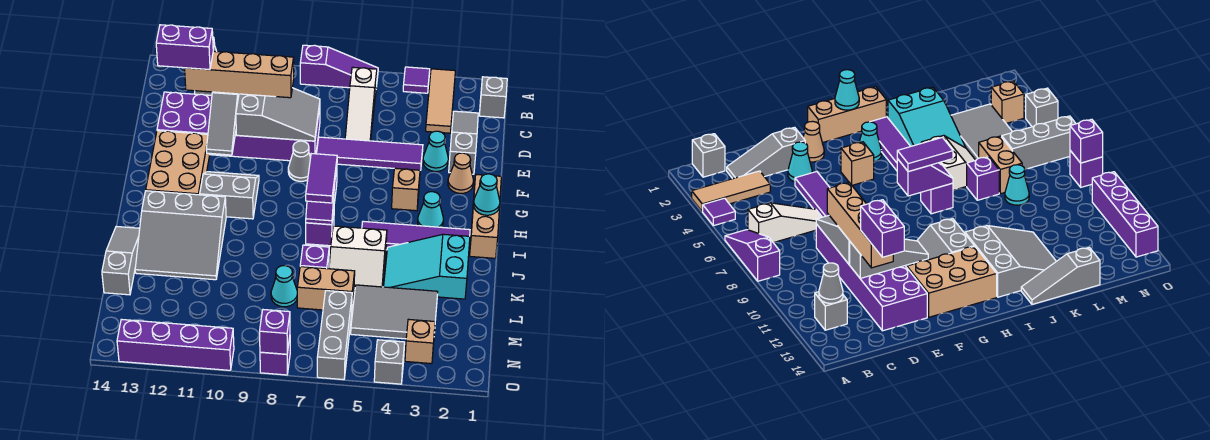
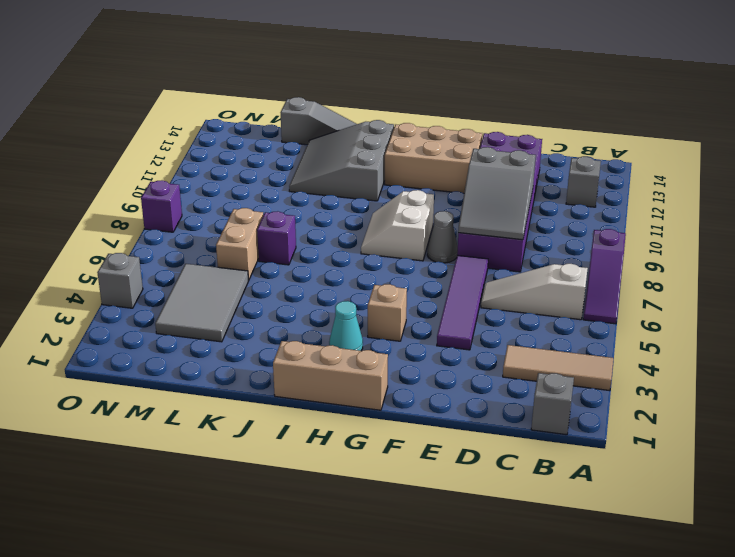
white 2x2 slope [361,190,434,261] -> white 2x2 slope moved to [329,226,387,291]
none -> purple 1x1 tile [403,67,430,93]
none -> grey 1x3 slope [449,111,478,174]
none -> cyan 1x1 cone [423,131,448,171]
none -> tan 1x1 cone [448,153,474,193]

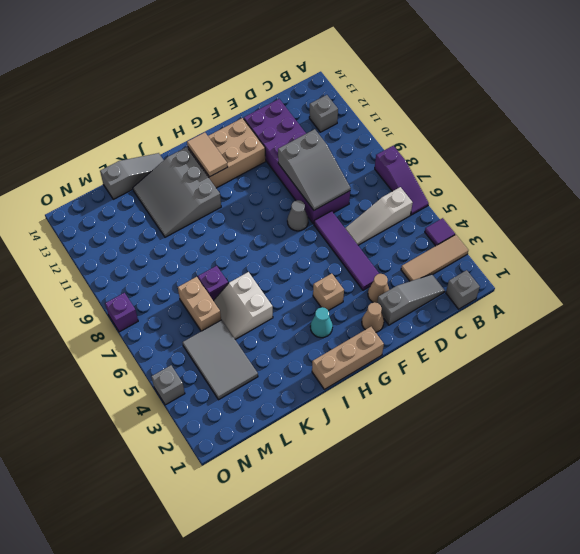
tan 1x1 cone [368,274,389,303] -> cyan 1x1 cone [423,131,448,171]
tan 1x2 tile [187,132,228,177] -> none
none -> grey 2x2 slope [200,172,259,219]
none -> purple 1x4 tile [362,221,470,250]
none -> purple 1x1 brick [306,212,334,246]
none -> cyan 2x3 slope [384,234,470,299]

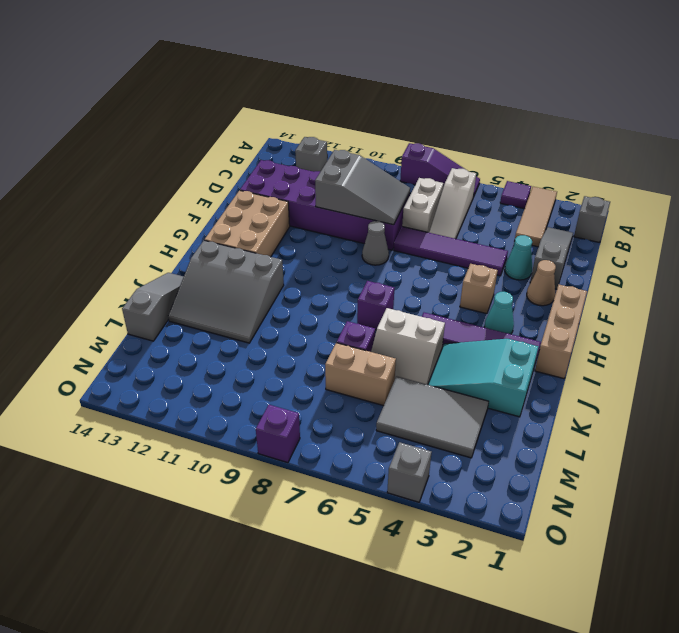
white 1x2 brick [402,178,443,233] -> none
none -> grey 2x2 slope [200,172,259,219]
none -> cyan 1x1 cone [271,266,297,307]
none -> grey 1x3 brick [317,291,352,380]
none -> tan 1x1 brick [405,319,435,364]

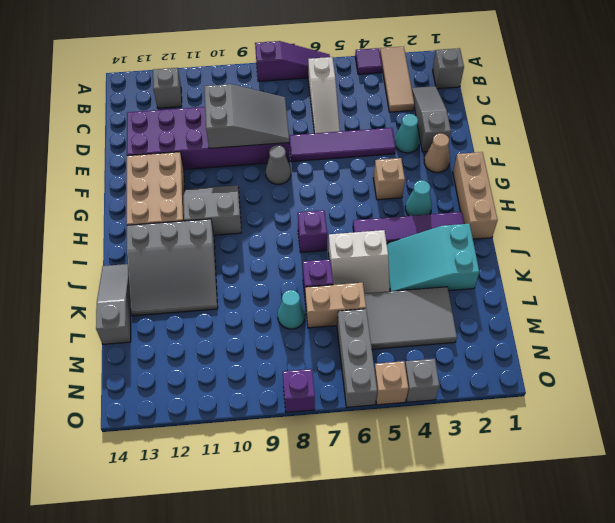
tan 1x1 brick [374,361,408,405] -> tan 1x1 brick moved to [405,319,435,364]
none -> purple 1x4 brick [117,319,234,370]
none -> grey 1x1 cone [819,263,843,303]
none -> grey 1x3 slope [206,92,239,155]
none -> cyan 1x1 cone [473,174,500,215]

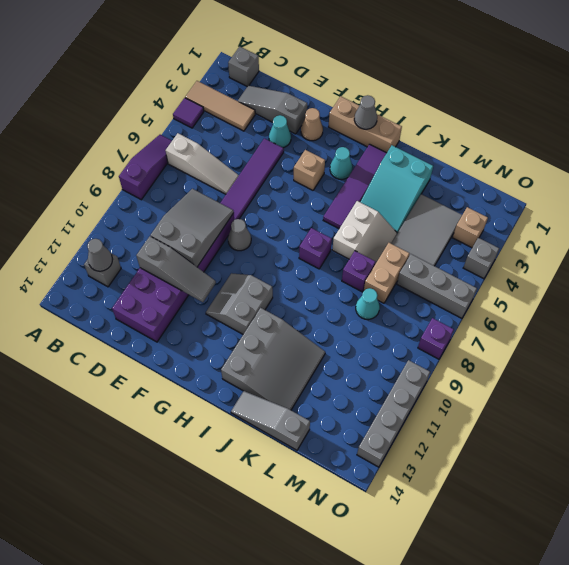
grey 1x1 cone [354,95,377,129] -> cyan 1x1 cone [473,174,500,215]
grey 1x4 brick [357,360,430,467] -> purple 1x4 brick [117,319,234,370]
none -> tan 2x3 brick [146,131,209,195]
none -> purple 1x2 slope [306,168,337,225]
none -> purple 1x1 brick [260,310,290,354]
none -> tan 1x4 brick [185,51,294,98]

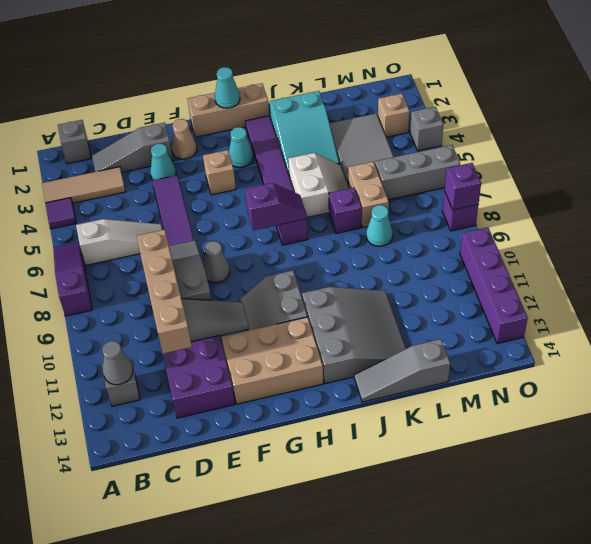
none -> purple 1x2 tile [306,154,337,203]
none -> purple 1x2 brick [156,25,213,70]

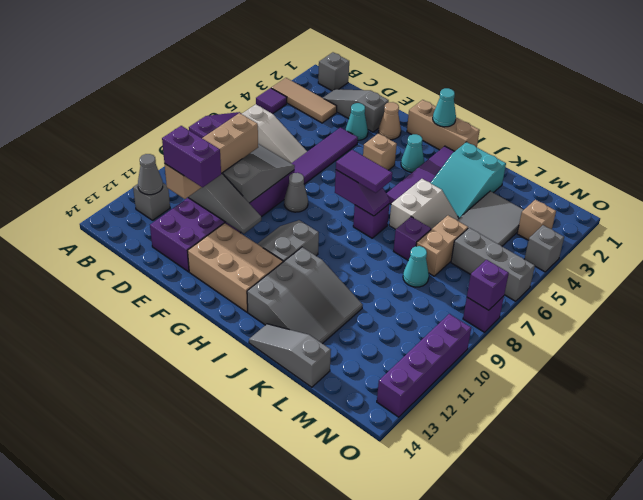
purple 1x2 brick [162,126,221,187] -> purple 1x2 brick turned to [156,25,213,70]

